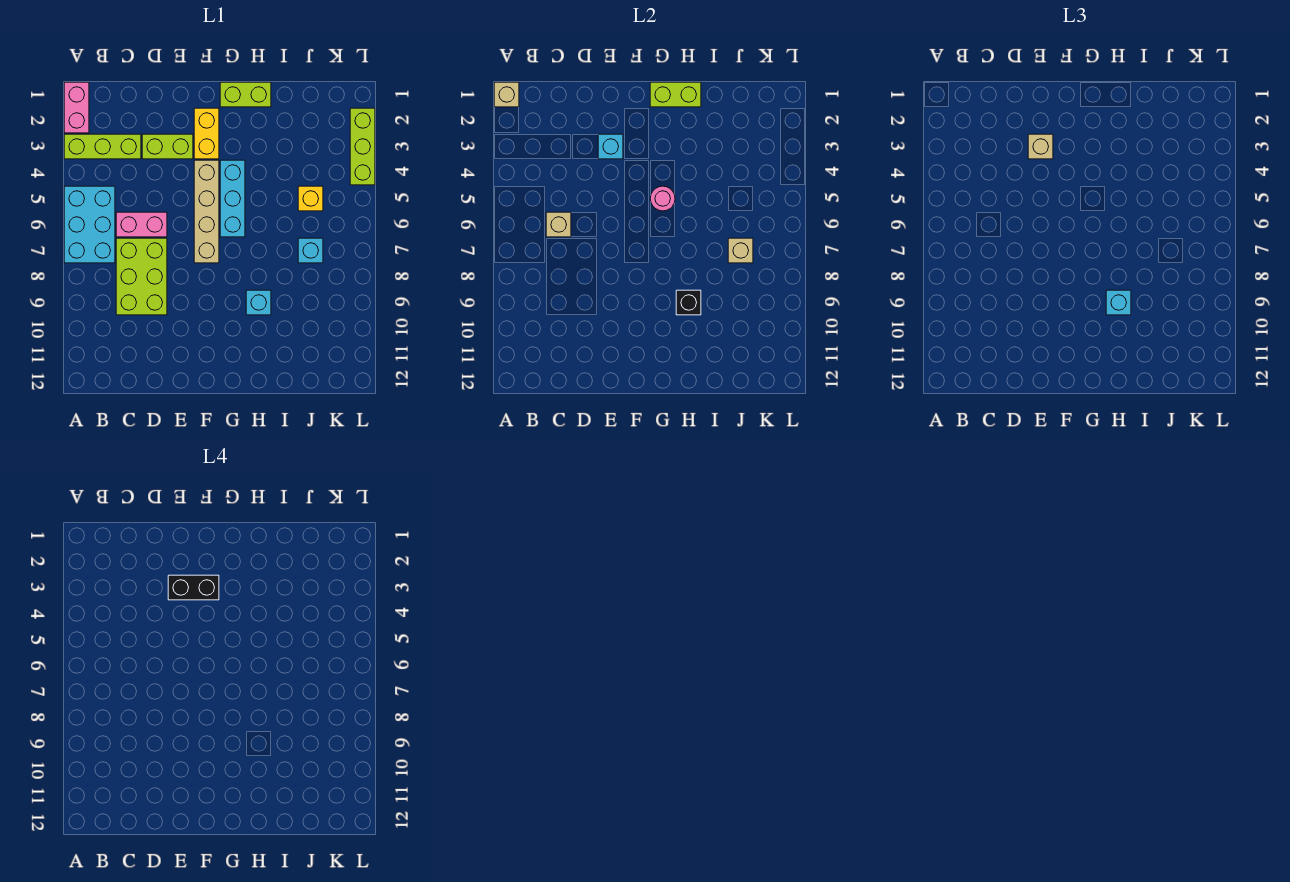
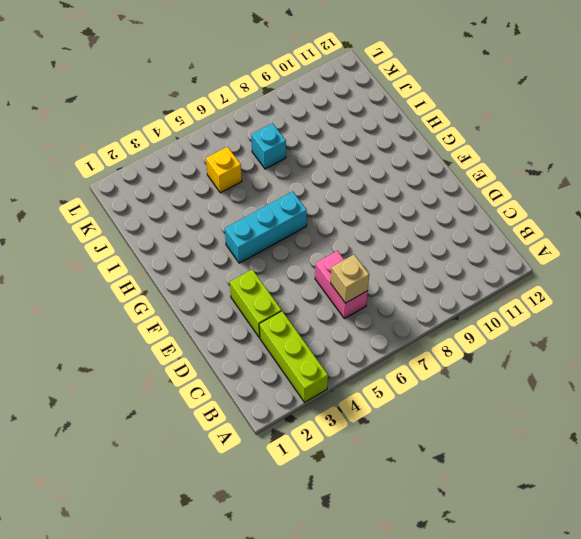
none -> pink 1x2 brick [64,82,89,133]
none -> cyan 2x3 brick [64,186,115,263]
none -> lime 2x3 brick [116,238,167,315]

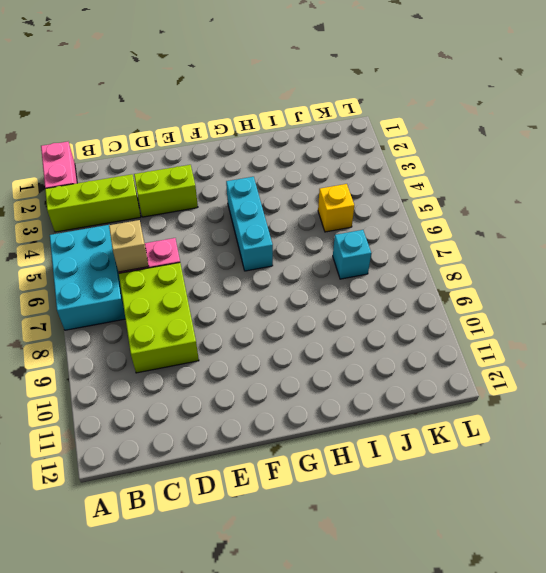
none -> yellow 1x2 brick [194,108,219,159]
none -> tan 1x4 brick [194,160,219,263]
none -> lime 1x2 brick [220,82,271,107]

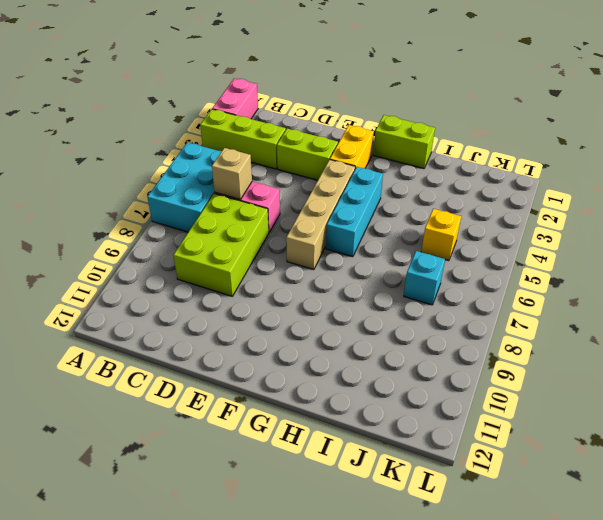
none -> cyan 1x1 brick [246,290,271,315]
none -> lime 1x3 brick [350,108,375,185]
none -> tan 1x1 brick [494,82,519,107]

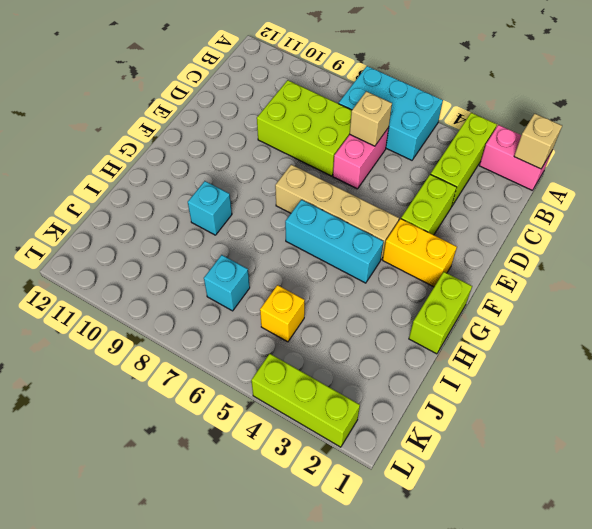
none -> cyan 1x1 brick [598,134,623,159]
none -> lime 1x2 brick [650,82,701,107]
none -> pink 1x1 round brick [650,186,675,211]

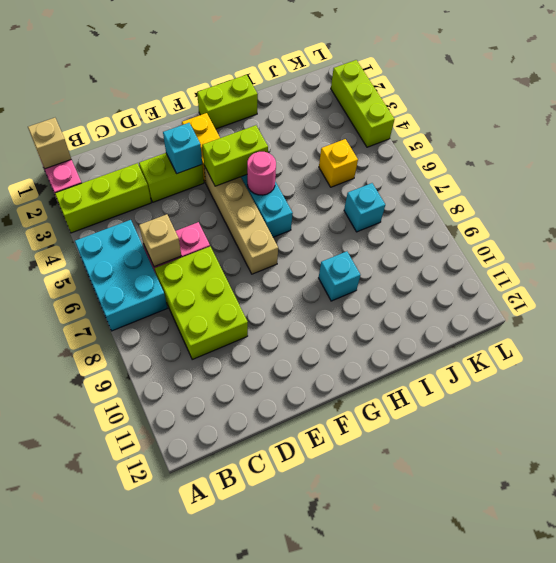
lime 1x2 brick [202,125,268,186] -> lime 1x2 brick moved to [650,82,701,107]
none -> black 1x1 brick [676,290,701,315]
none -> tan 1x1 brick [728,238,753,263]
none -> tan 1x1 brick [1028,134,1053,159]

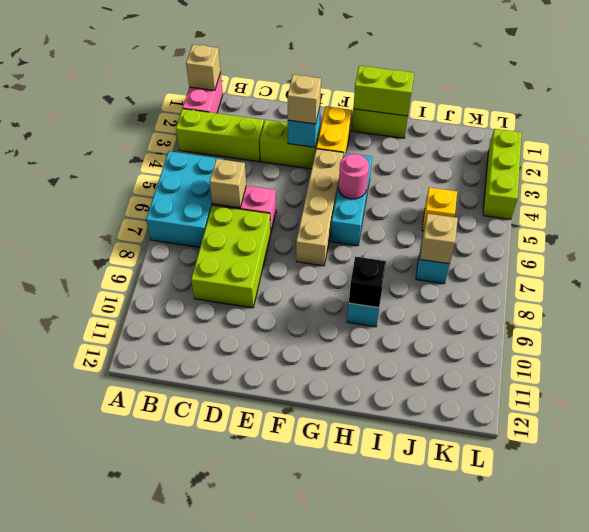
none -> cyan 1x1 brick [1106,290,1131,315]
none -> black 1x2 brick [168,575,219,600]

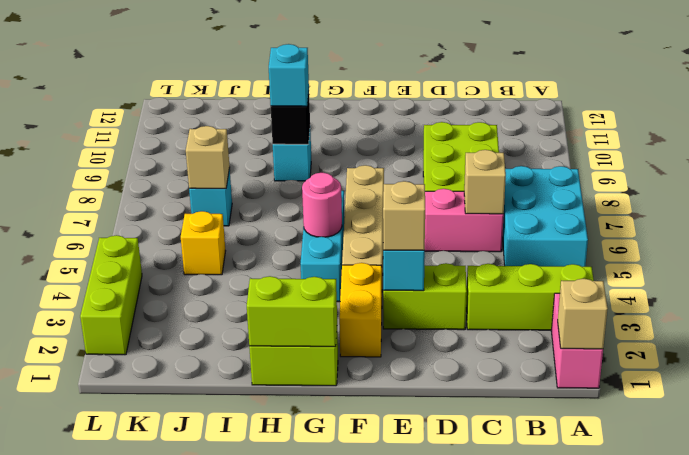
none -> black 1x2 brick [168,575,219,600]

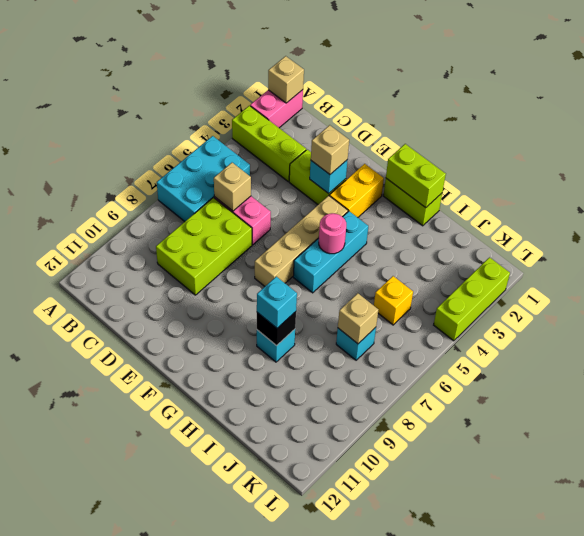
none -> black 1x2 brick [168,575,219,600]

